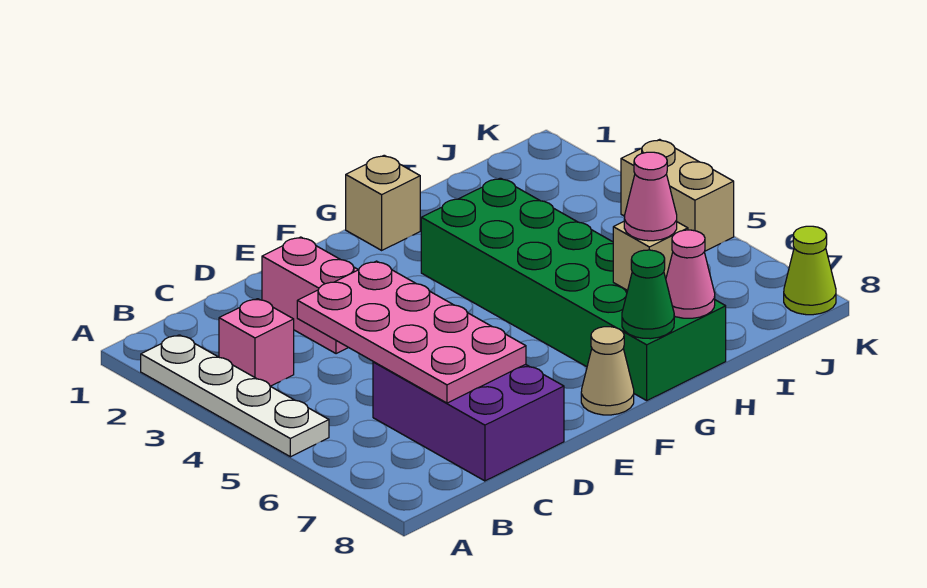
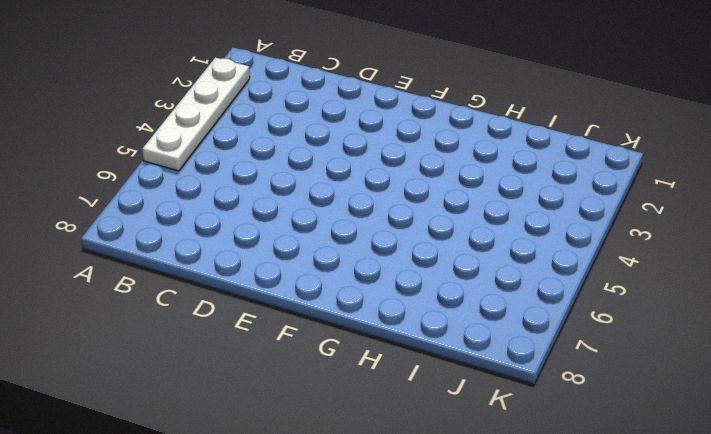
none -> pink 1x1 brick [219,299,294,386]
none -> purple 2x3 brick [373,362,564,481]
none -> pink 1x2 brick [262,237,358,354]

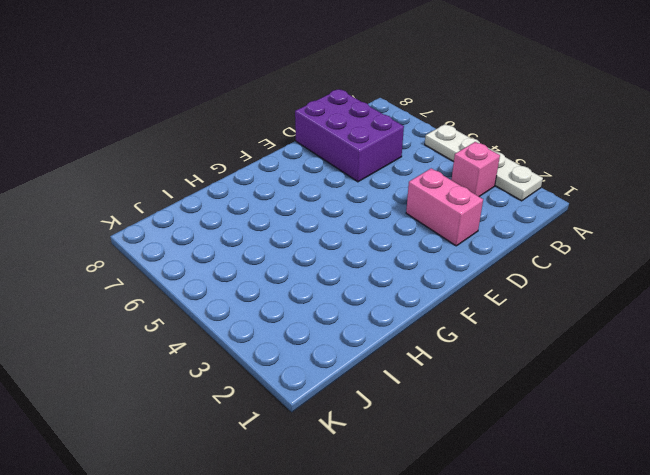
none -> tan 1x1 cone [581,327,634,415]
none -> tan 1x1 brick [346,155,420,250]
none -> green 2x6 brick [421,178,726,400]

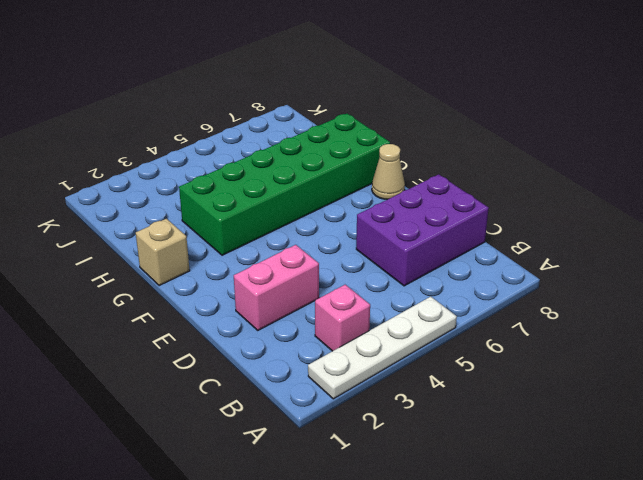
none -> tan 1x2 brick [621,139,734,251]
none -> lime 1x1 cone [784,226,836,315]
none -> pink 2x4 plate [297,261,526,403]

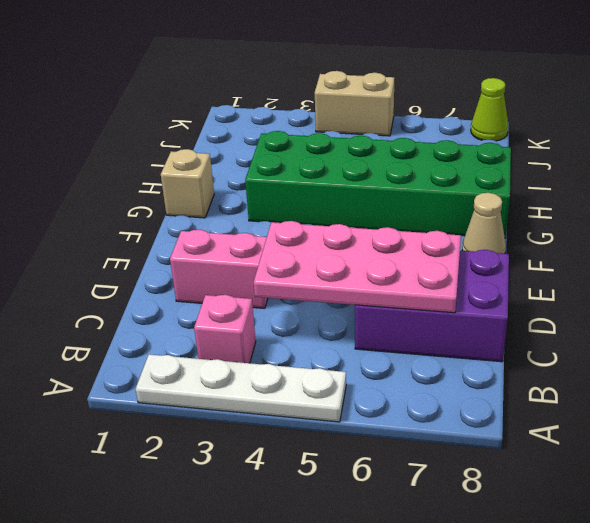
none -> green 1x1 cone [622,250,674,339]
none -> tan 1x1 brick [613,222,688,290]
none -> pink 1x1 cone [666,230,715,318]

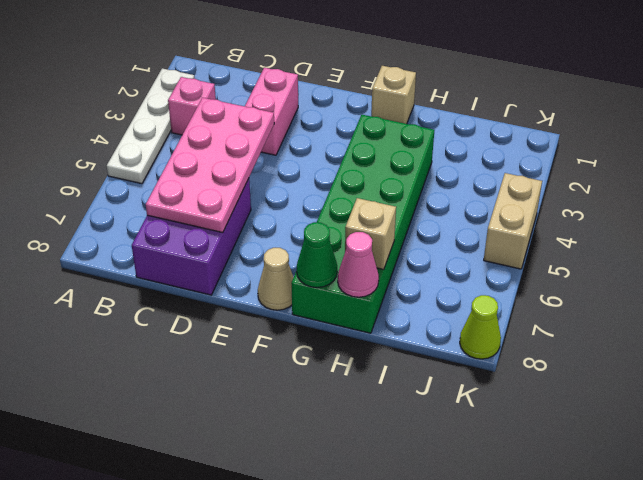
none -> pink 1x1 cone [624,152,677,241]

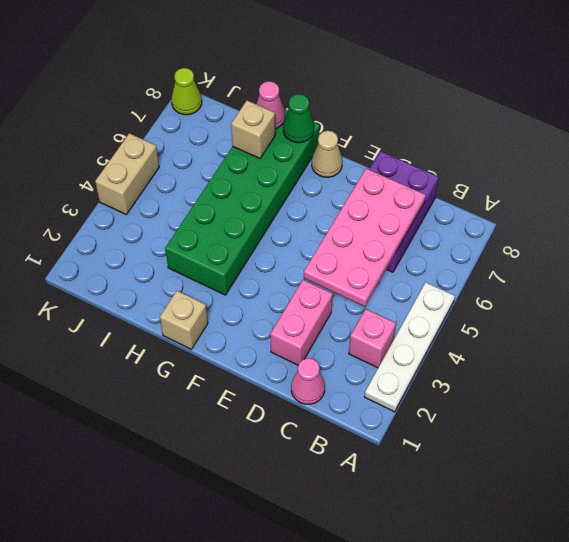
pink 1x1 cone [291,358,325,404] -> pink 1x1 cone moved to [624,152,677,241]

